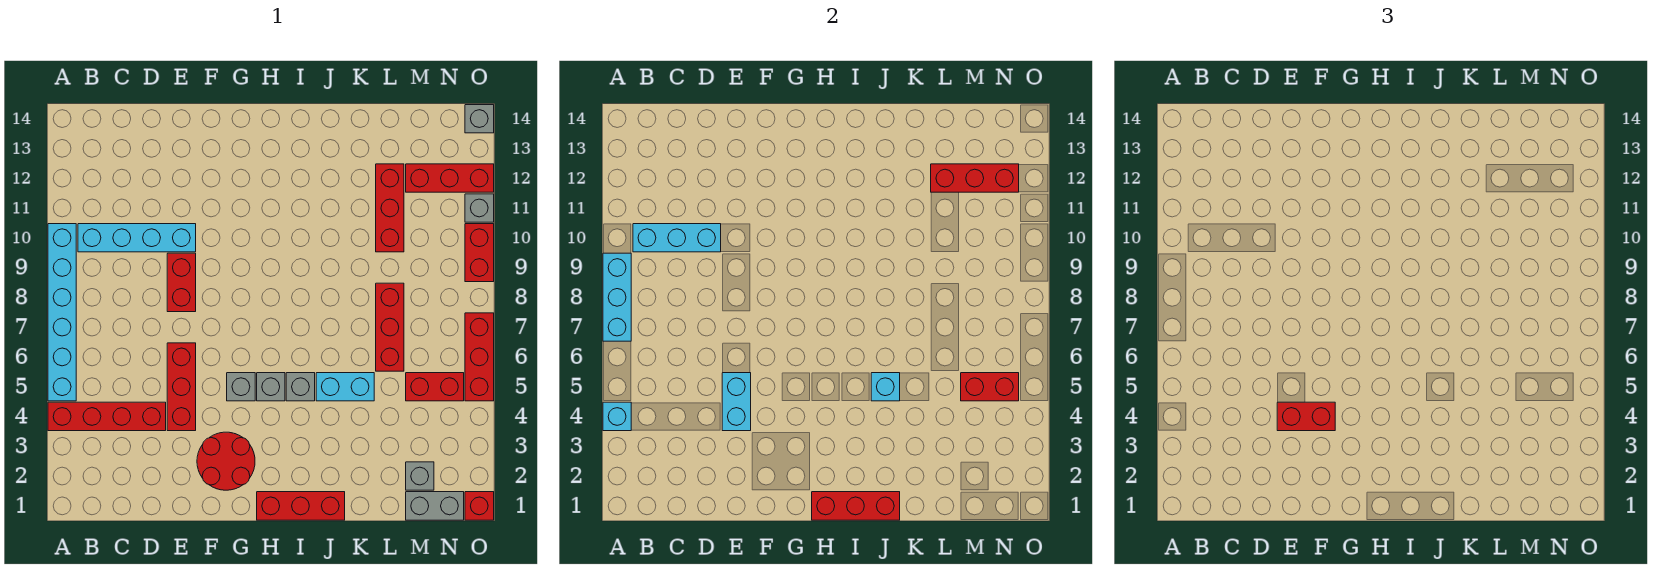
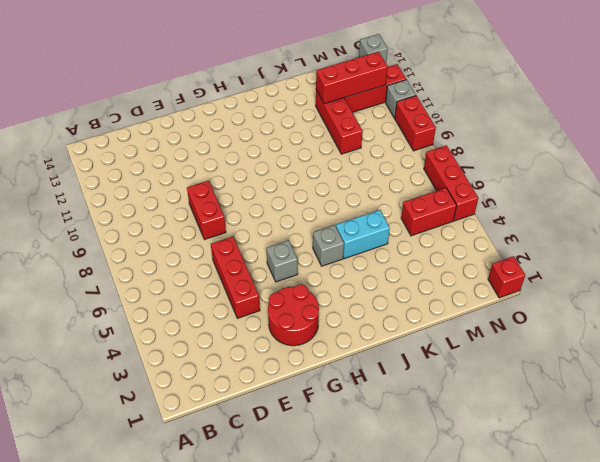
none -> red 1x4 brick [48,402,166,431]
none -> cyan 1x6 brick [48,224,76,401]
none -> cyan 1x4 brick [78,224,196,252]
none -> red 1x3 brick [257,492,345,520]

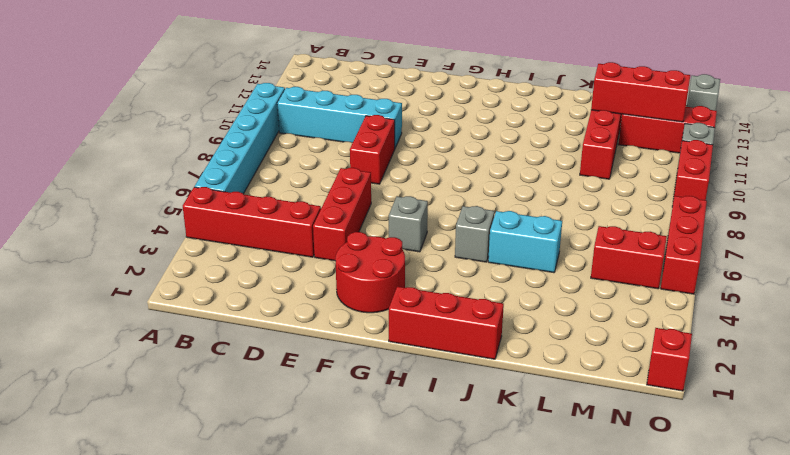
none -> grey 1x1 brick [257,373,285,401]
none -> red 1x3 brick [376,283,404,371]
none -> grey 1x2 brick [406,492,464,520]
none -> grey 1x1 brick [406,462,434,490]

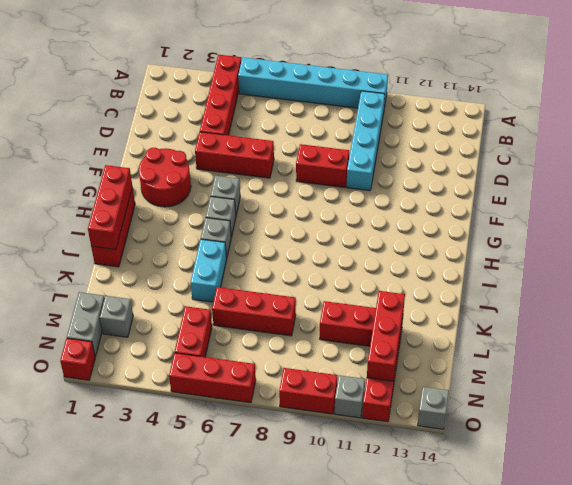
none -> cyan 1x1 brick [603,402,631,431]
none -> cyan 1x3 brick [603,253,631,341]
none -> cyan 1x3 brick [633,224,721,252]
none -> cyan 1x2 brick [722,373,751,431]

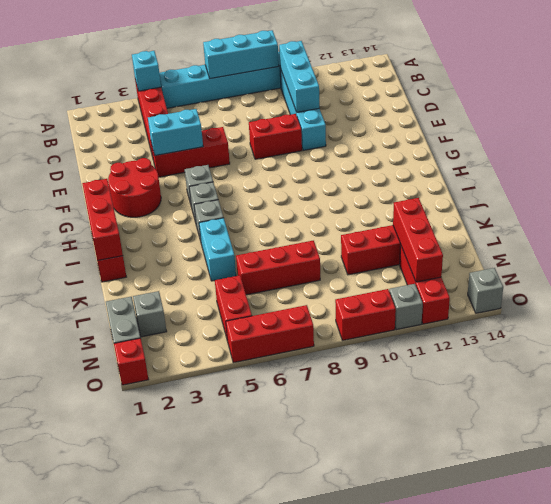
none -> cyan 1x1 brick [871,373,900,401]
none -> red 1x2 brick [961,373,1019,401]
none -> red 1x2 brick [1277,402,1335,431]

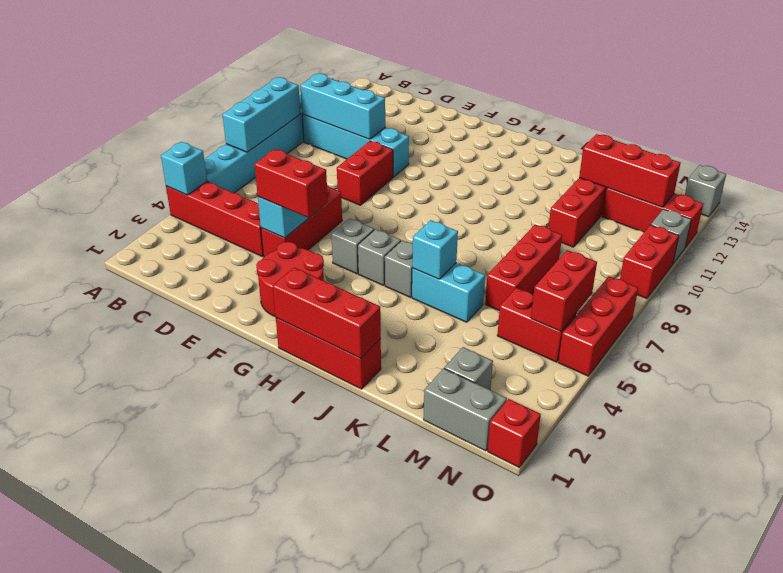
red 1x2 brick [531,250,597,332] -> red 1x2 brick turned to [961,373,1019,401]

